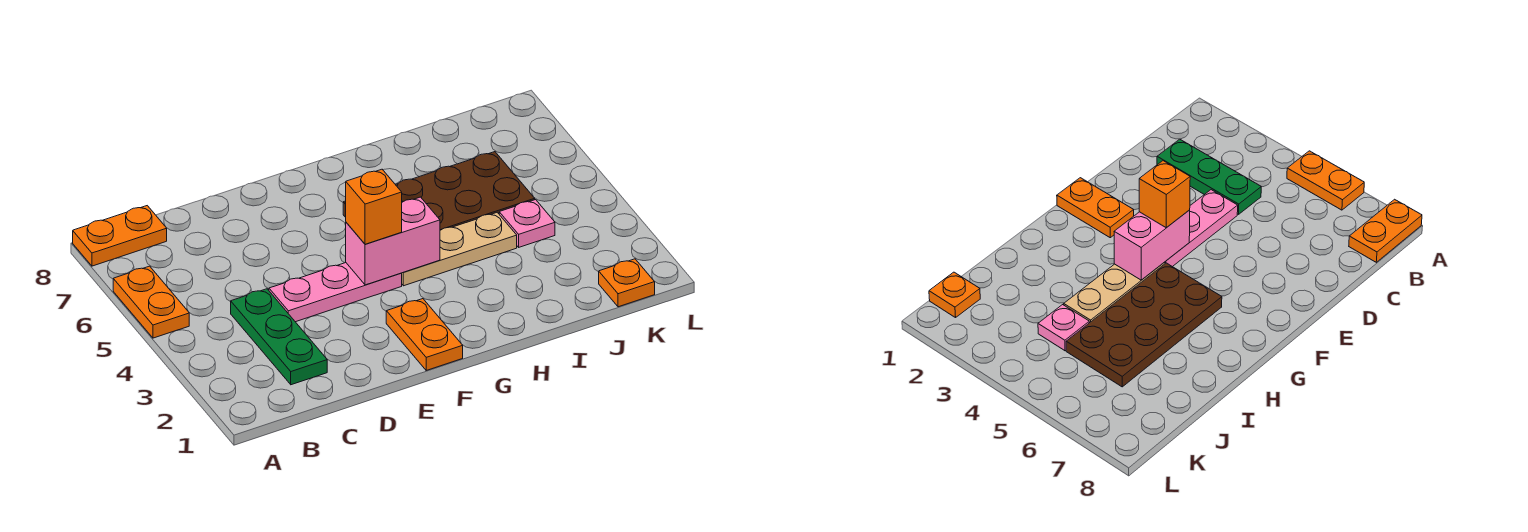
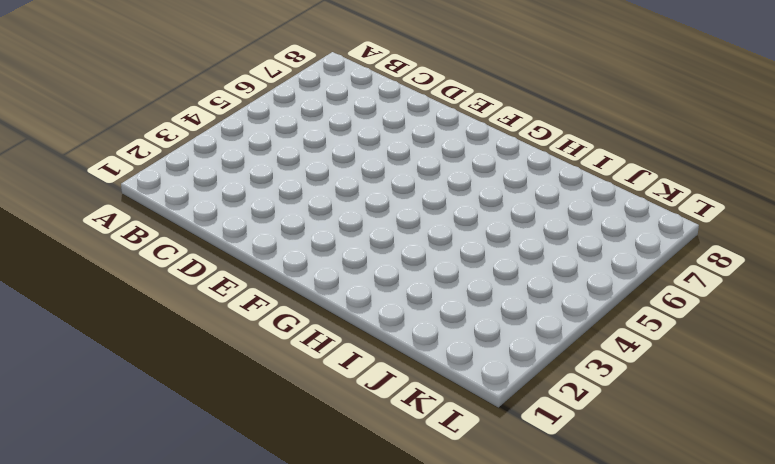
none -> orange 1x2 plate [113,266,189,338]
none -> orange 1x2 plate [73,206,167,266]

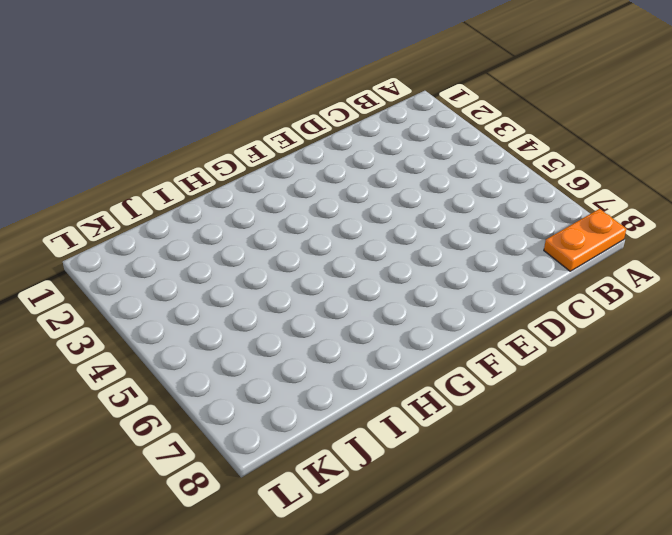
none -> orange 1x2 plate [113,266,189,338]
none -> green 1x3 plate [231,289,327,385]

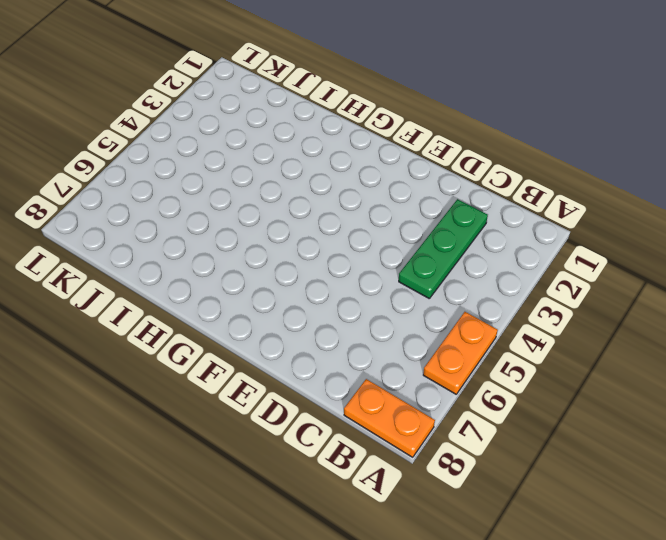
none -> pink 1x3 plate [269,263,402,322]
none -> orange 1x2 plate [386,299,463,370]

